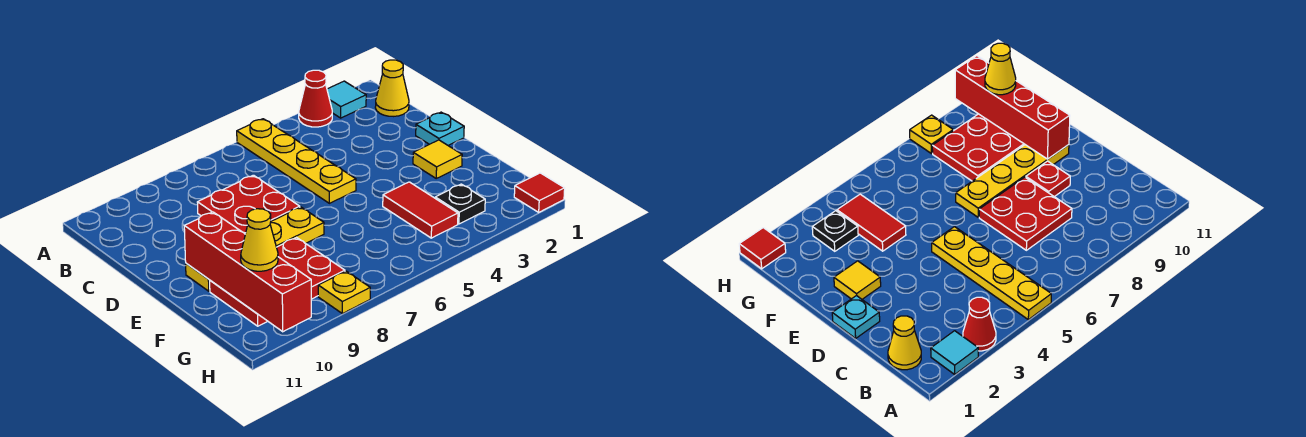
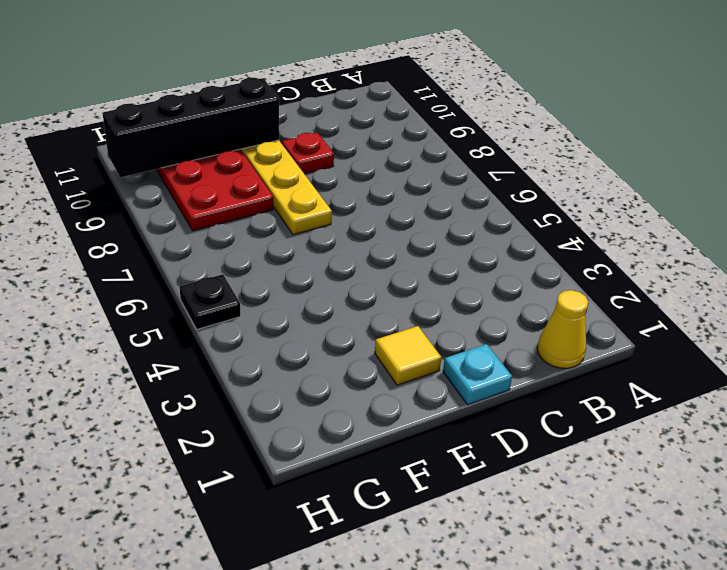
black 1x4 brick [103,78,279,177] -> red 1x4 brick [184,212,311,332]
black 1x1 plate [180,274,241,329] -> black 1x1 plate moved to [435,184,485,224]
none -> cyan 1x1 tile [327,81,366,118]
none -> red 1x1 cone [299,70,332,127]
none -> yellow 1x4 plate [237,119,356,203]

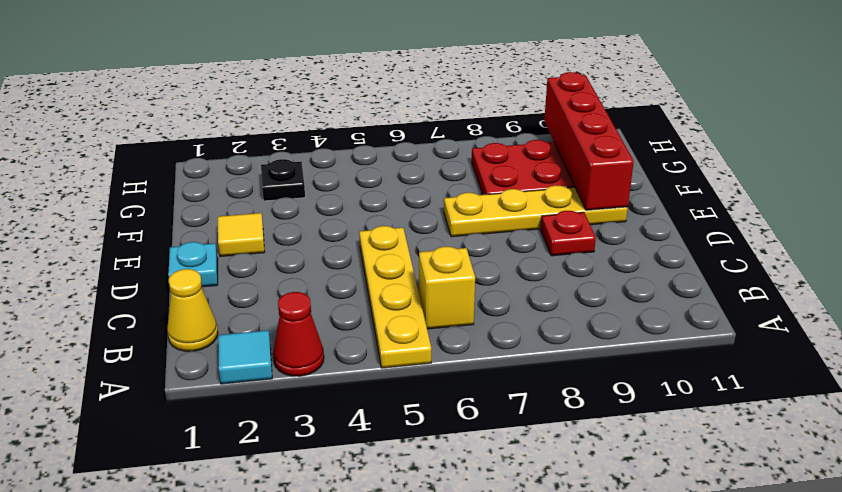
yellow 1x1 brick [419,247,475,329] -> none
none -> red 2x2 plate [197,175,300,234]
none -> red 1x2 tile [383,182,458,238]
none -> red 1x1 tile [514,173,565,212]

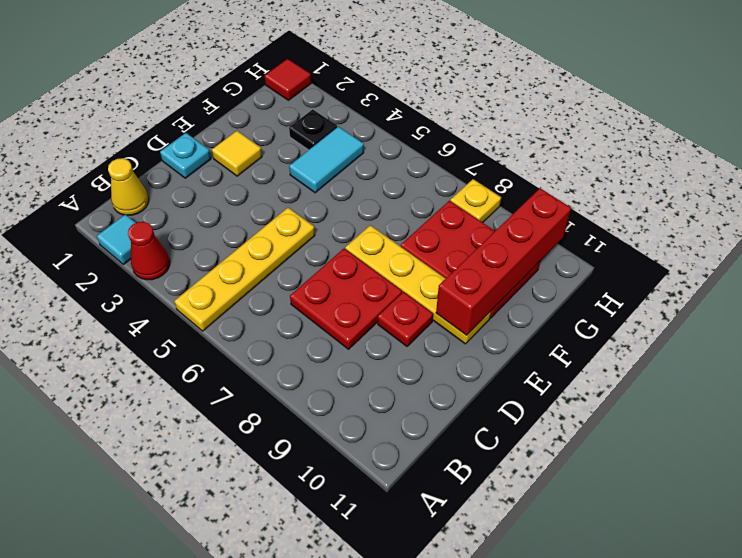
cyan 1x2 tile [289,127,364,193] -> red 1x2 tile [383,182,458,238]
none -> yellow 1x1 cone [241,209,278,271]

